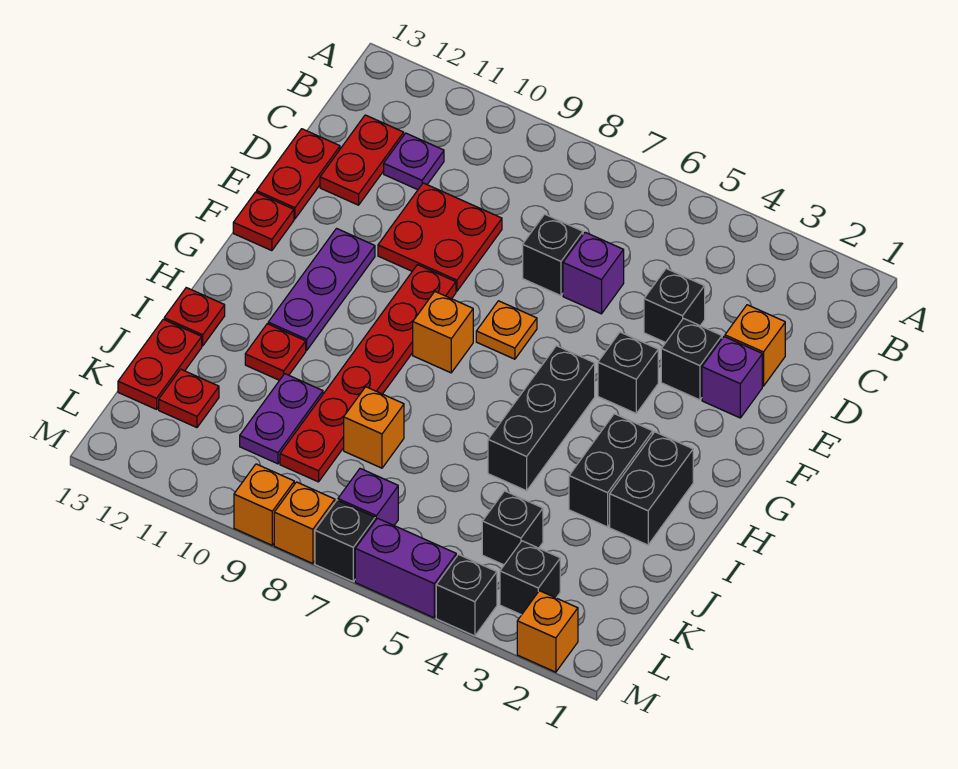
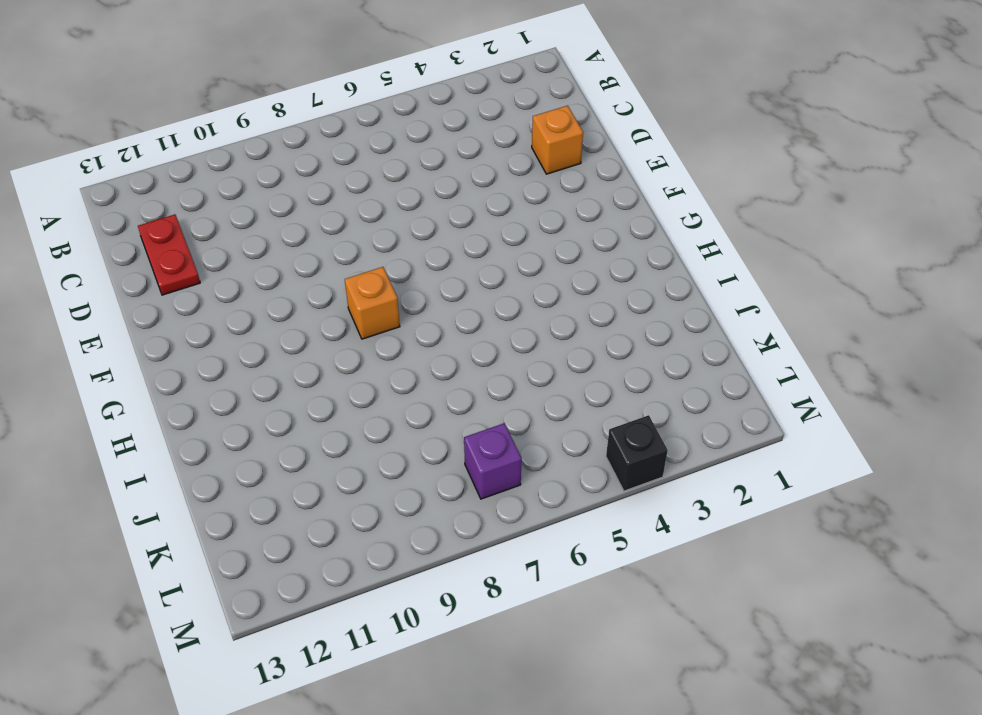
none -> purple 1x1 plate [384,133,444,190]
none -> black 1x1 brick [644,269,705,343]
none -> purple 1x1 brick [563,232,624,314]
none -> black 1x1 brick [523,214,583,296]

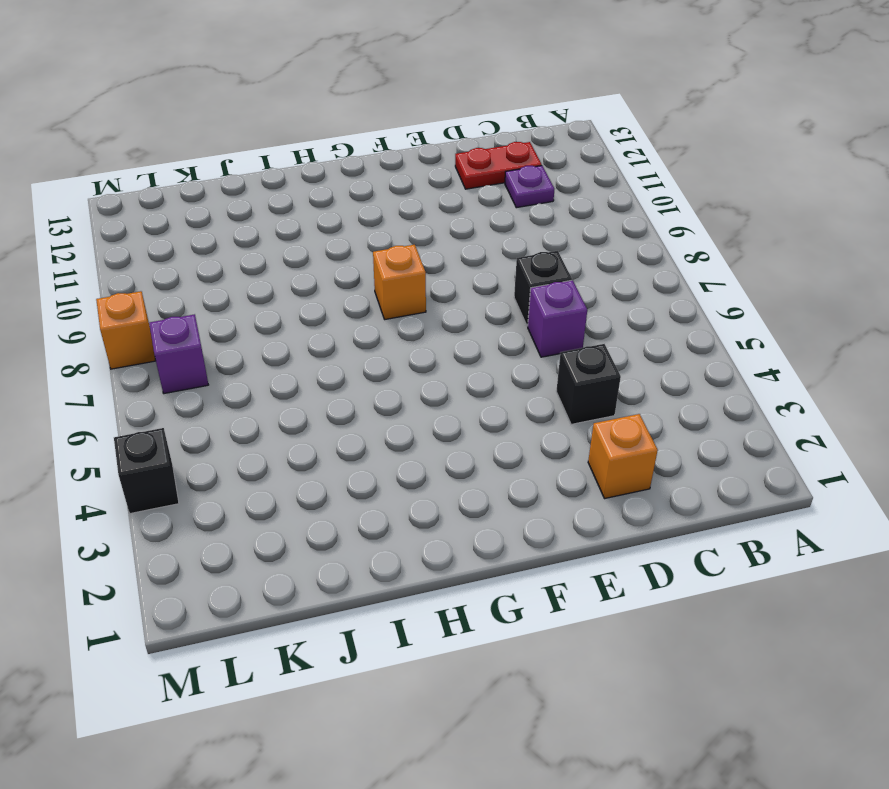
none -> red 2x2 plate [378,183,502,291]
none -> red 1x2 plate [257,129,340,219]
none -> purple 1x1 brick [702,337,762,418]
none -> black 1x1 brick [661,318,722,400]

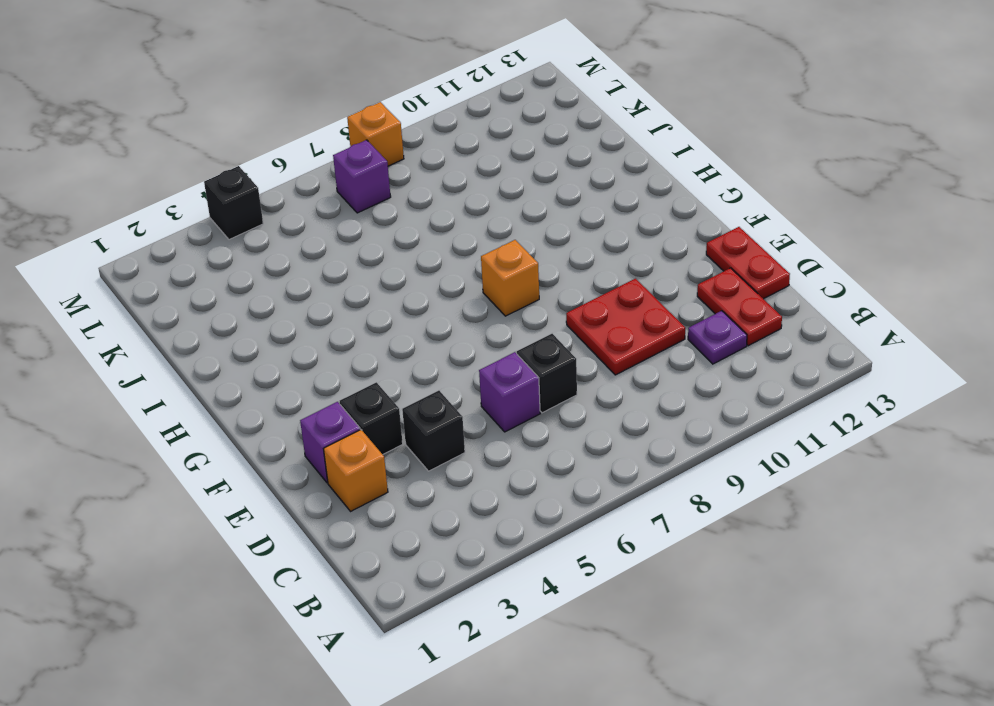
none -> black 1x1 brick [598,332,658,413]
none -> orange 1x1 plate [476,301,537,359]
none -> red 1x6 plate [280,265,456,482]
none -> purple 1x3 plate [268,229,375,350]

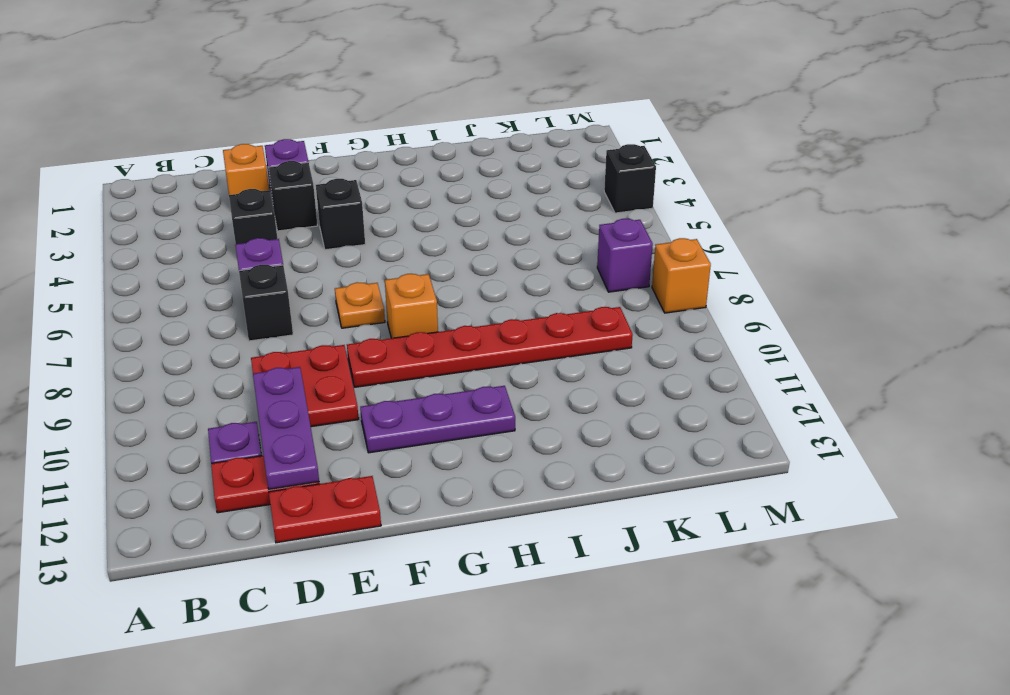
purple 1x3 plate [253,367,319,489] -> none
none -> red 1x1 plate [233,192,294,251]
none -> black 1x3 brick [488,346,595,491]
none -> black 1x2 brick [610,432,693,545]
none -> black 1x2 brick [569,414,653,527]

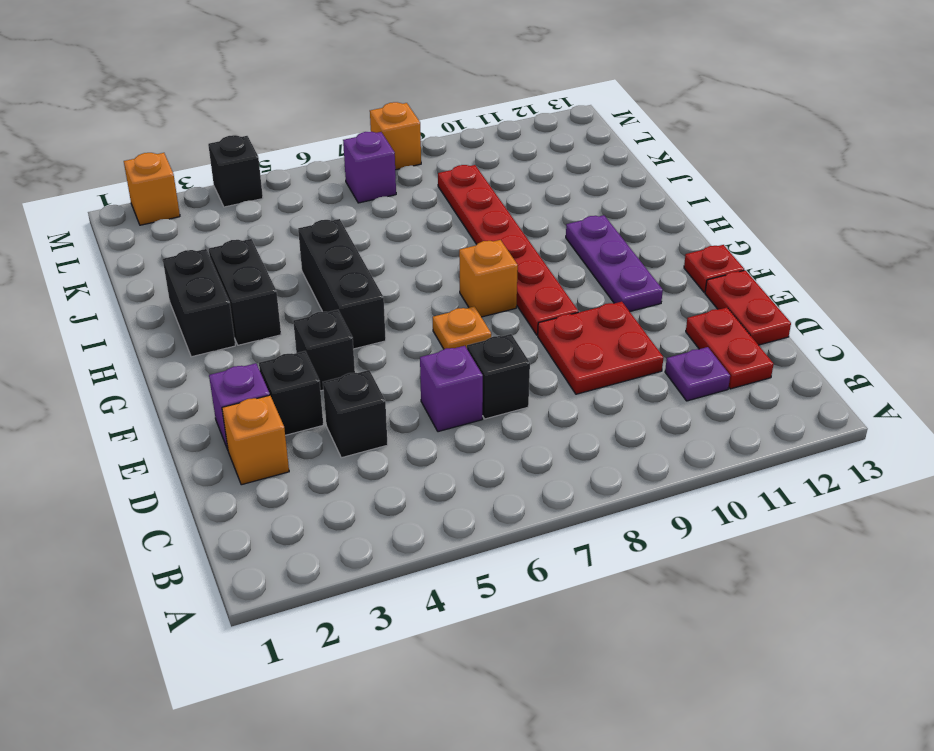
none -> red 1x1 plate [245,324,306,380]
none -> red 1x1 plate [164,288,225,346]
none -> orange 1x1 brick [344,387,404,468]
none -> purple 1x2 plate [240,374,323,464]

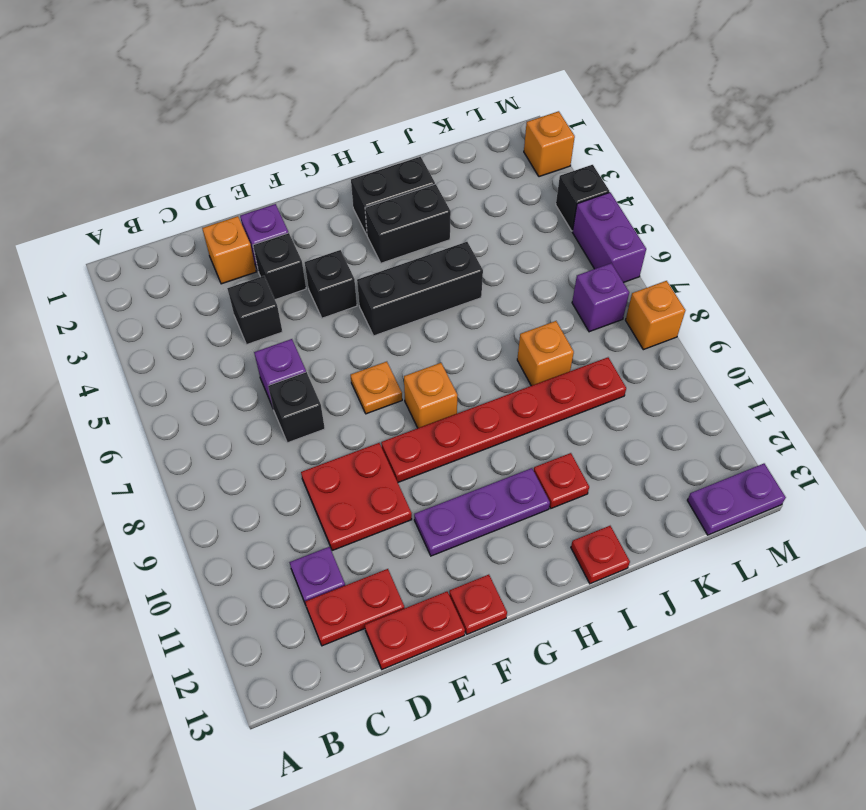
purple 1x2 plate [687,464,786,535] -> purple 1x2 plate moved to [240,374,323,464]
none -> red 1x2 plate [118,319,202,409]
none -> black 1x1 brick [482,491,543,565]
none -> red 1x1 plate [159,369,219,427]
none -> black 1x1 brick [500,541,560,615]

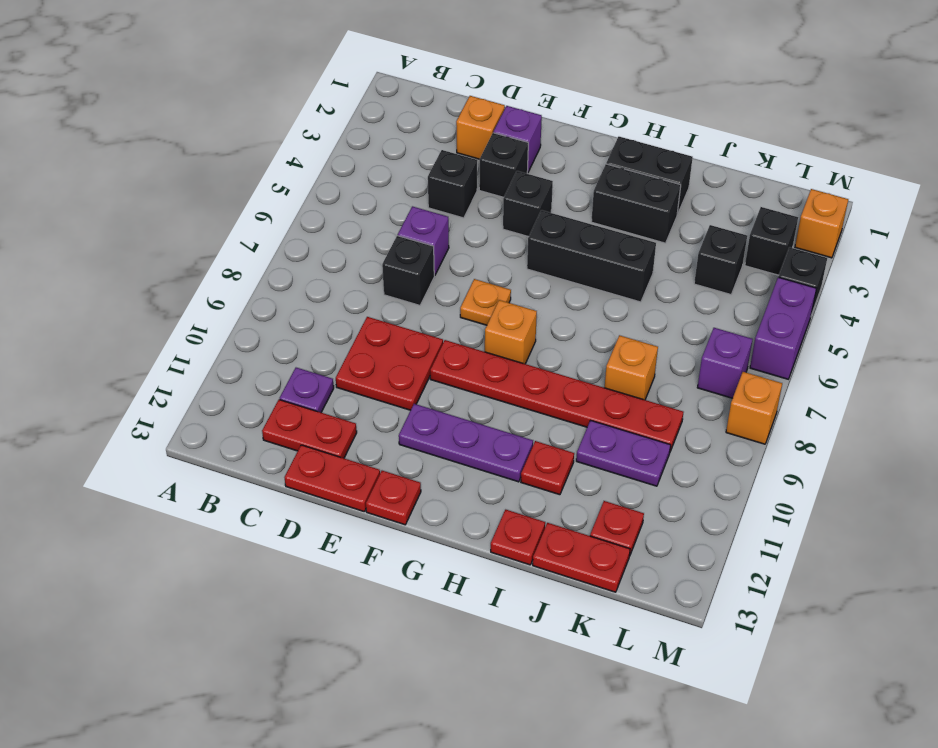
none -> black 1x1 brick [315,500,375,581]
none -> orange 1x1 brick [234,464,294,545]

